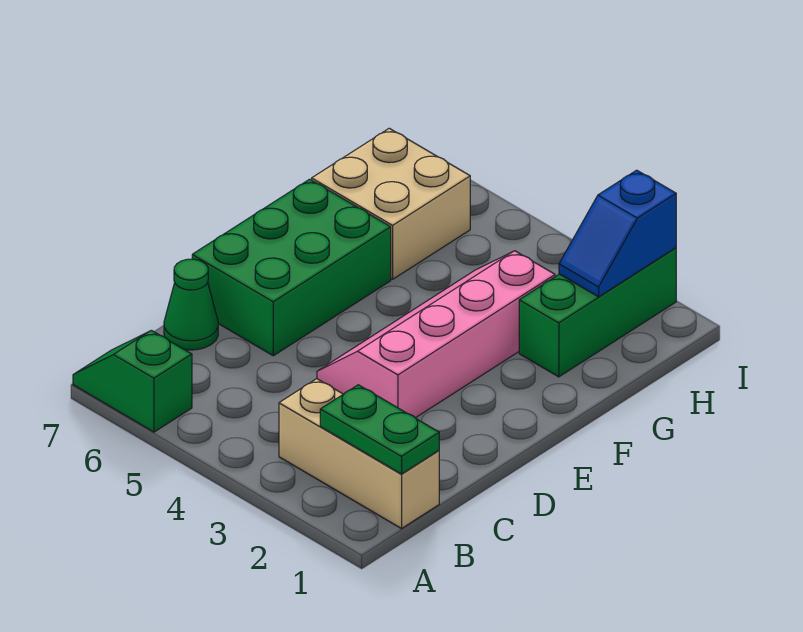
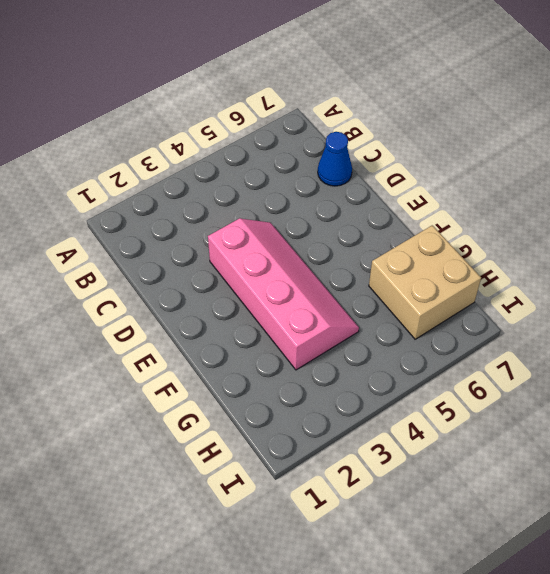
blue 1x1 cone [318,132,352,186] -> green 1x1 cone [164,259,218,350]
none -> green 1x2 slope [73,330,192,432]
none -> tan 1x3 brick [279,379,439,529]

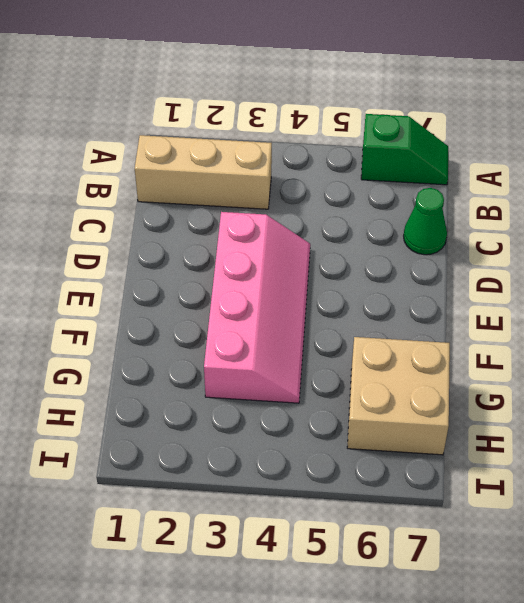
none -> green 2x3 brick [192,179,391,356]
none -> green 1x3 brick [519,248,676,377]

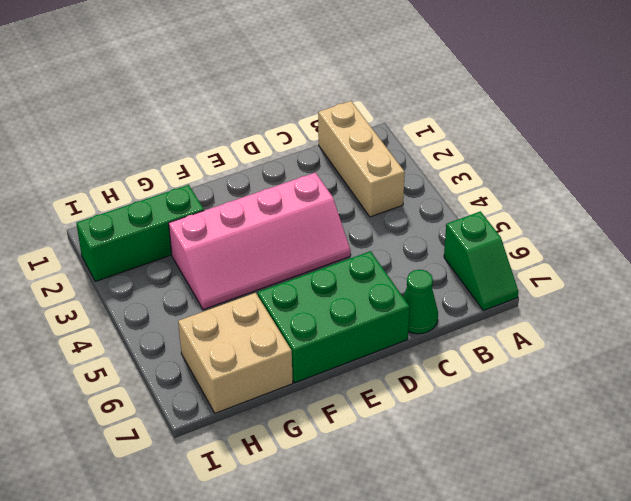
none -> green 1x2 plate [320,385,439,474]
none -> blue 1x2 slope [559,170,676,297]

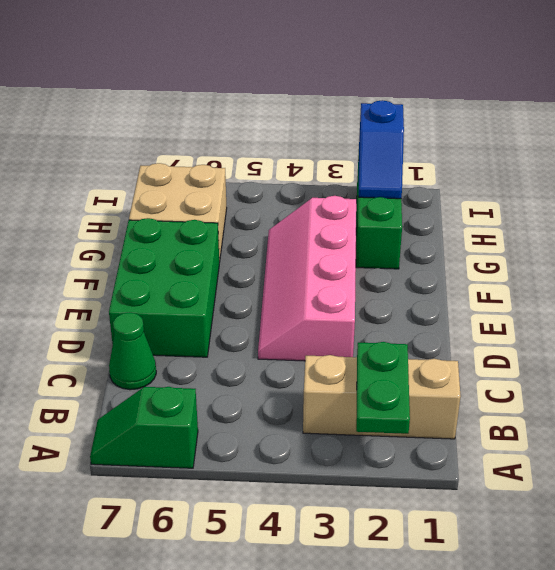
green 1x2 plate [356,342,410,434] -> green 1x2 plate turned to [320,385,439,474]

